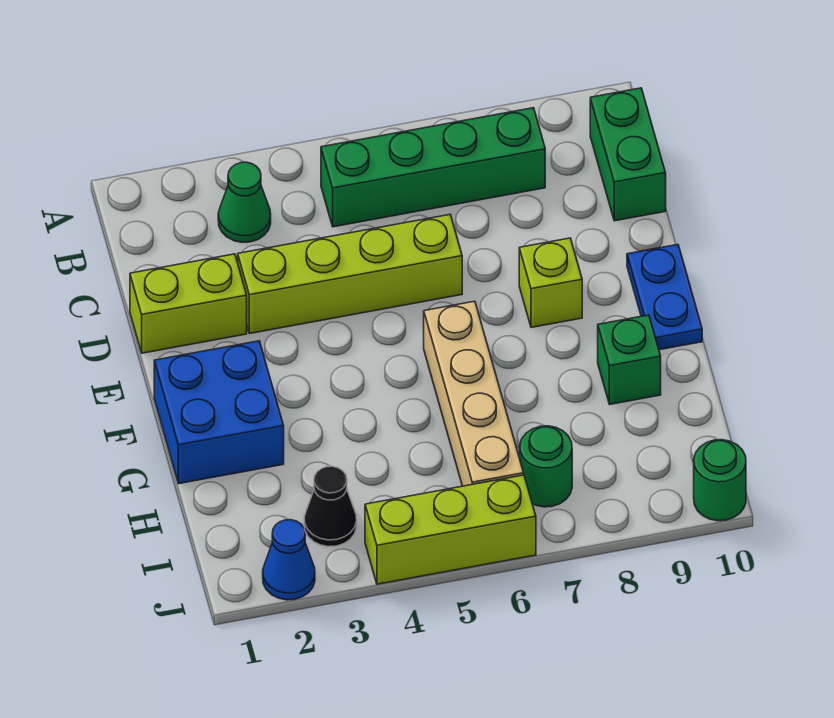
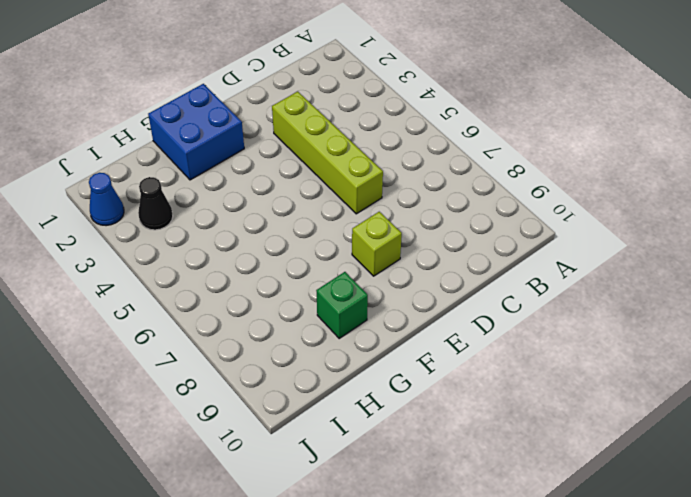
none -> green 1x1 cone [218,162,271,242]
none -> green 1x4 brick [321,108,545,227]
none -> green 1x2 brick [590,88,666,221]

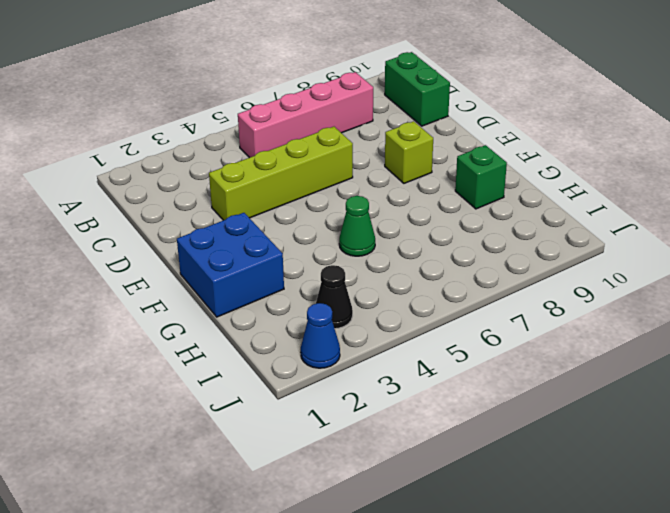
pink 1x4 brick [238,72,373,158] -> green 1x4 brick [321,108,545,227]
green 1x1 cone [339,196,375,256] -> green 1x1 cone moved to [218,162,271,242]
none -> lime 1x2 brick [130,254,247,353]
none -> blue 1x2 plate [627,245,702,350]
none -> tan 1x4 brick [424,301,524,486]

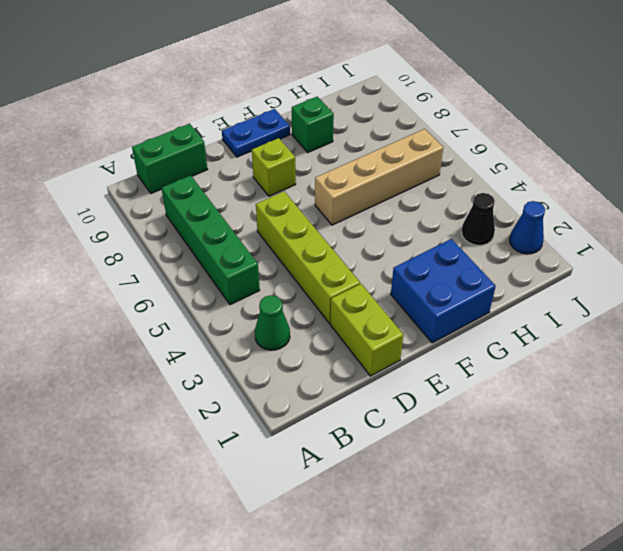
none -> green 1x1 round brick [520,426,572,507]
none -> lime 1x3 brick [365,475,536,584]
none -> green 1x1 round brick [694,440,746,521]

